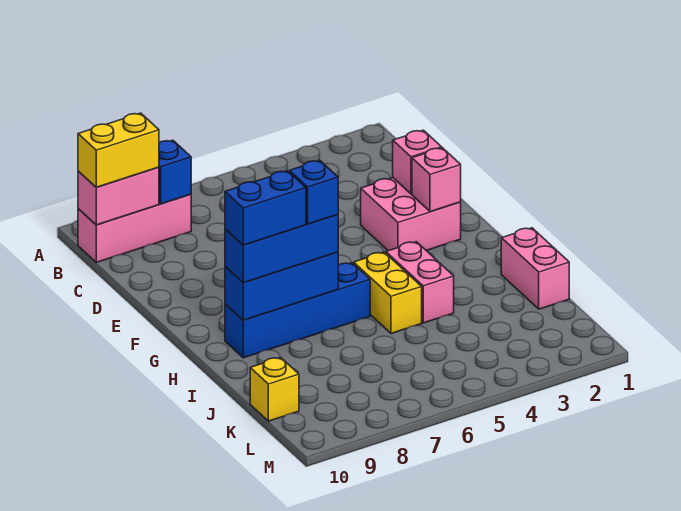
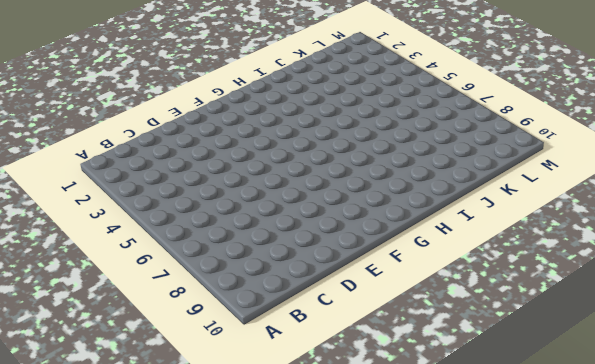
none -> pink 1x3 brick [78,194,191,262]
none -> pink 2x2 brick [361,178,461,251]
none -> pink 1x2 brick [386,242,454,323]

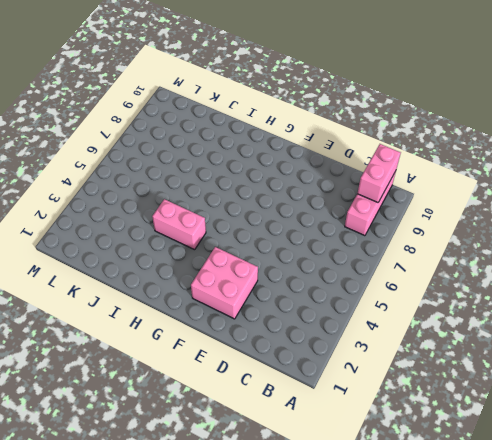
none -> yellow 1x2 brick [354,252,422,334]
none -> blue 1x4 brick [225,263,370,358]
none -> pink 1x2 brick [501,228,569,309]

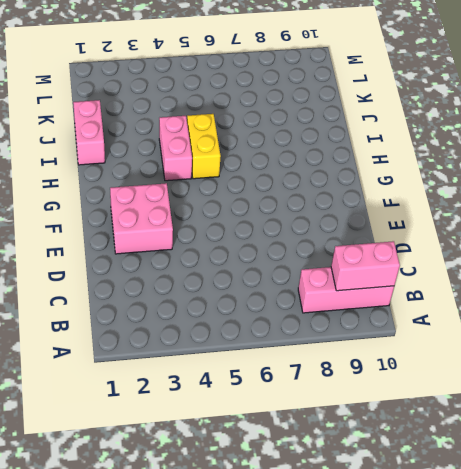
none -> blue 1x4 brick [225,263,370,358]
none -> yellow 1x1 brick [250,358,299,421]
none -> blue 1x1 brick [159,140,191,204]

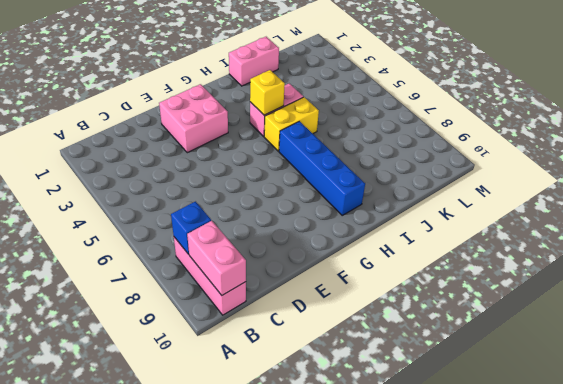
yellow 1x1 brick [250,70,285,115] -> yellow 1x1 brick moved to [250,358,299,421]
none -> pink 1x1 brick [393,130,442,194]
none -> pink 1x1 brick [412,148,461,212]
none -> blue 1x3 brick [225,252,338,320]

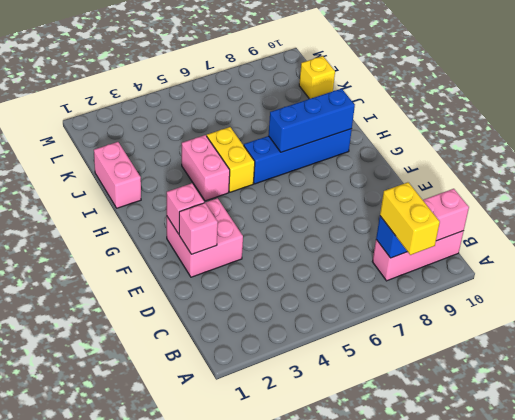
yellow 1x2 brick [380,182,440,255] -> yellow 1x2 brick turned to [78,113,159,187]
none -> blue 1x3 brick [225,215,338,283]
none -> blue 1x1 brick [289,161,338,224]
none -> blue 1x2 brick [225,171,306,245]

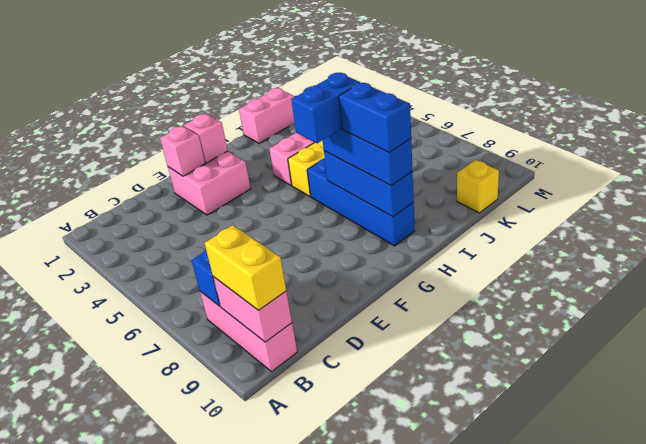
blue 1x2 brick [291,73,360,143] -> blue 1x1 brick [289,161,338,224]

